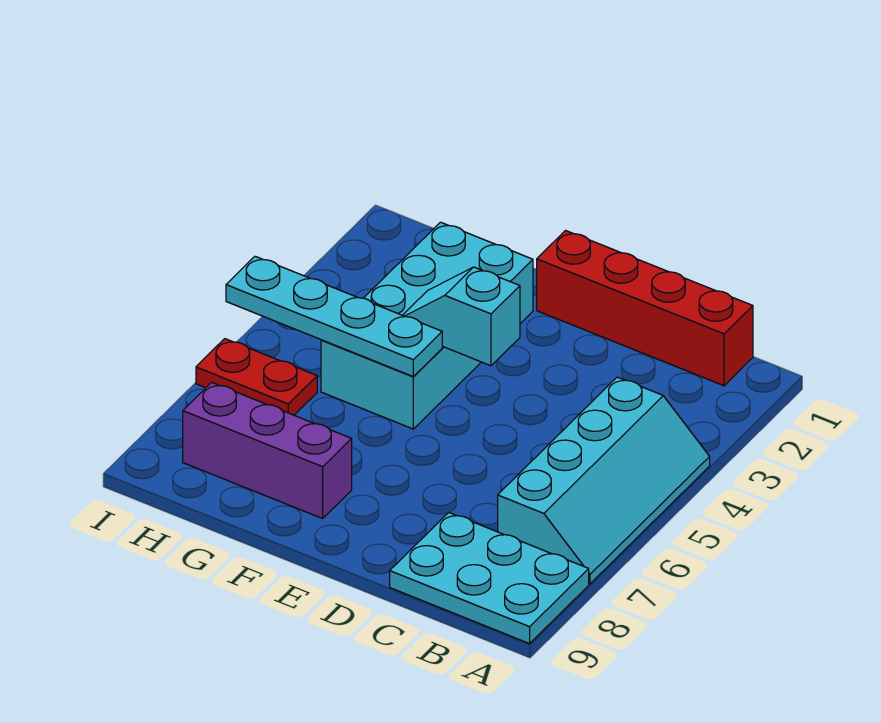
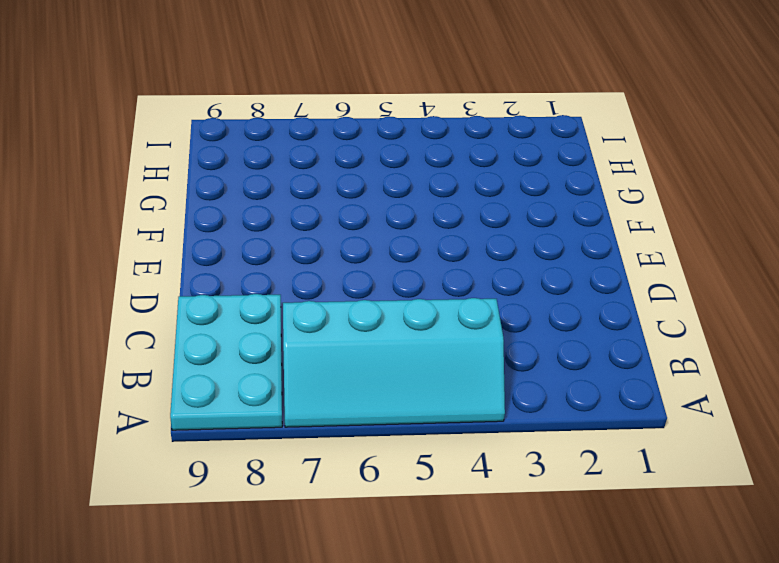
none -> red 1x4 brick [537,231,753,386]
none -> cyan 2x4 brick [321,222,533,429]

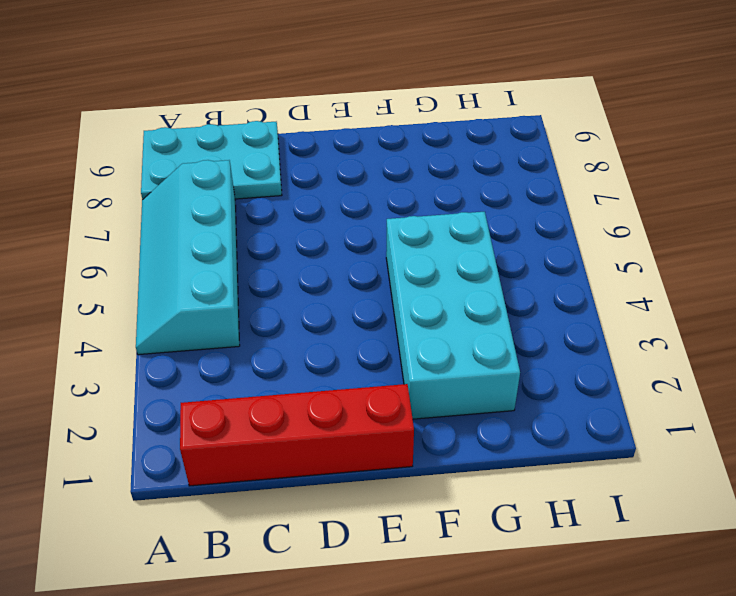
none -> purple 1x3 brick [183,382,352,518]
none -> red 1x2 plate [196,339,317,415]

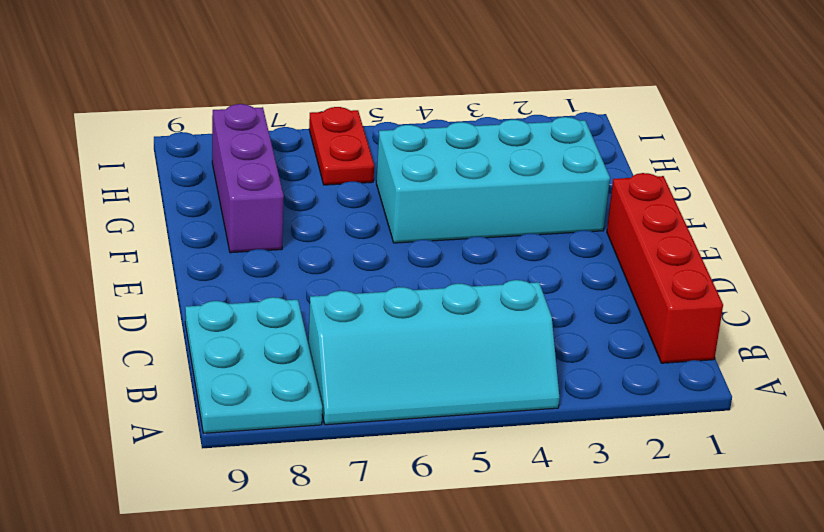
none -> cyan 1x2 slope [403,267,520,366]
none -> cyan 1x4 plate [226,256,442,376]

